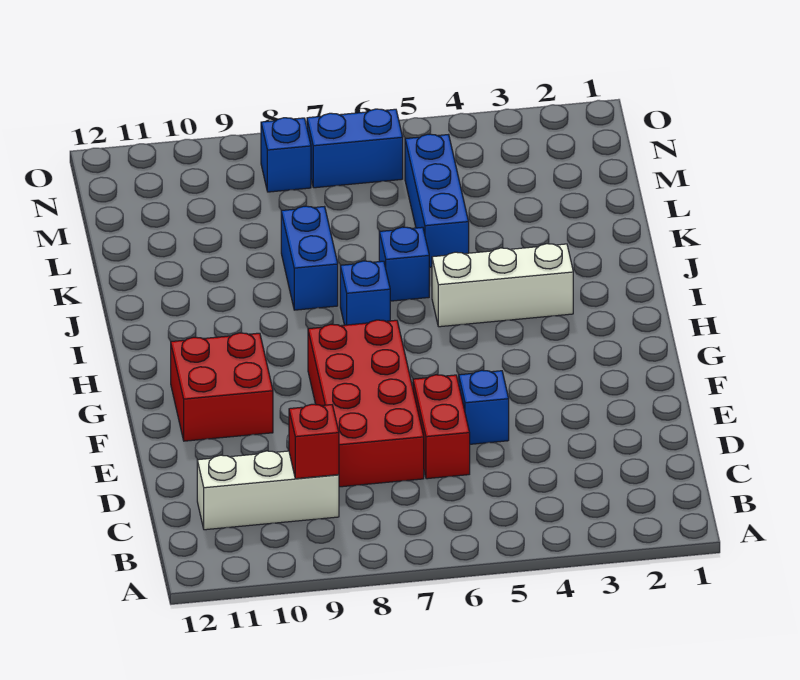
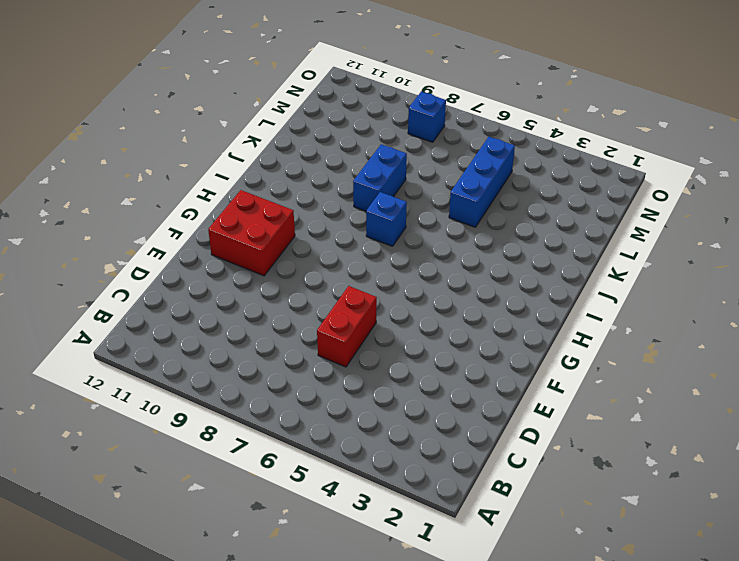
none -> white 1x3 brick [197,451,339,530]
none -> red 2x4 brick [308,320,424,487]
none -> blue 1x1 brick [459,370,509,444]

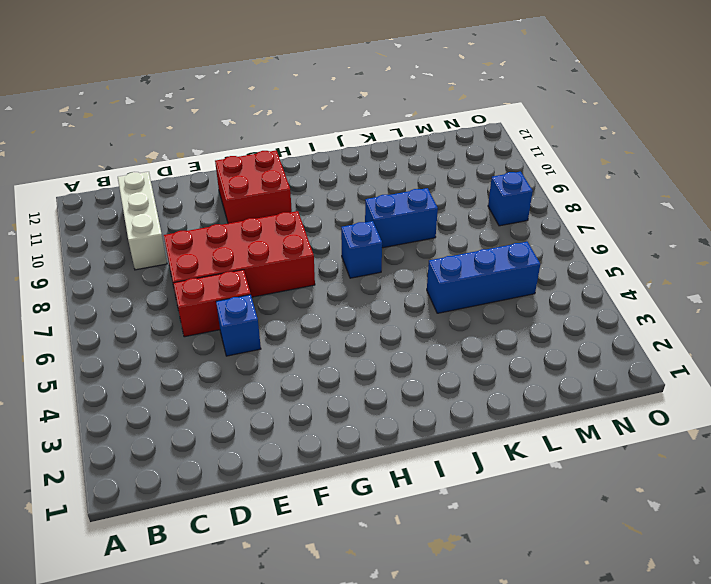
none -> white 1x3 brick [432,244,573,327]
none -> blue 1x1 brick [379,227,429,301]
none -> blue 1x2 brick [307,109,403,188]

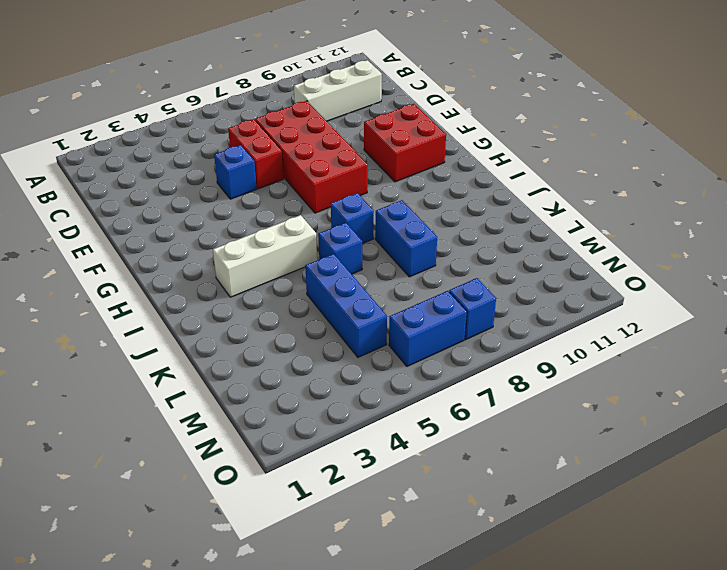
none -> red 1x1 brick [289,404,339,479]

